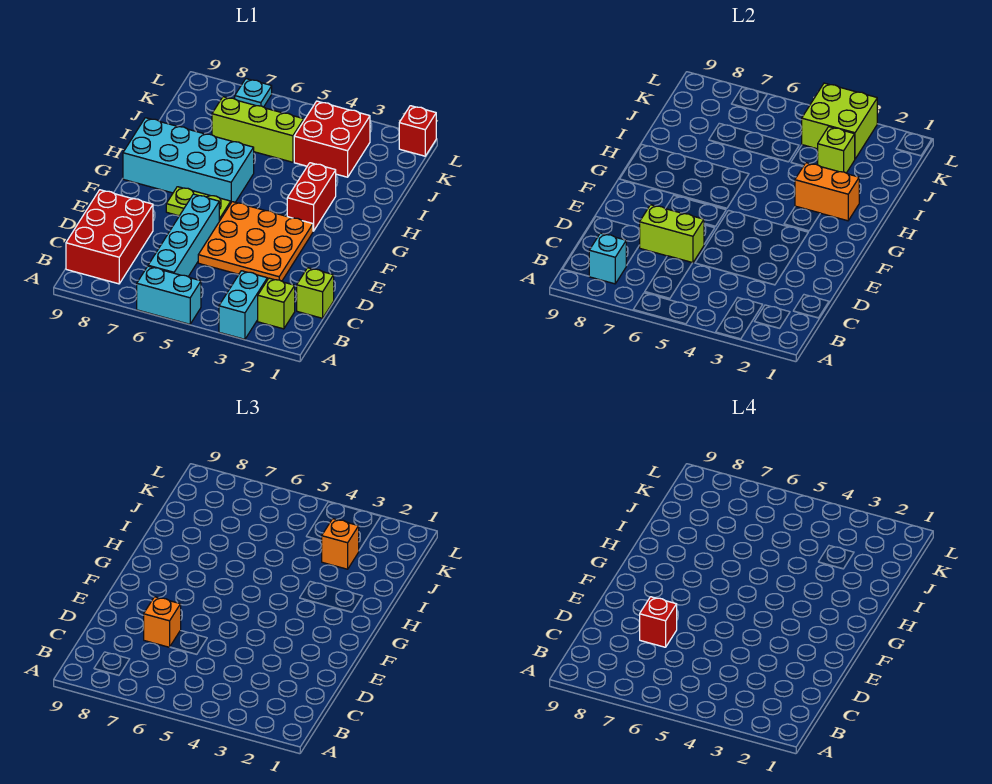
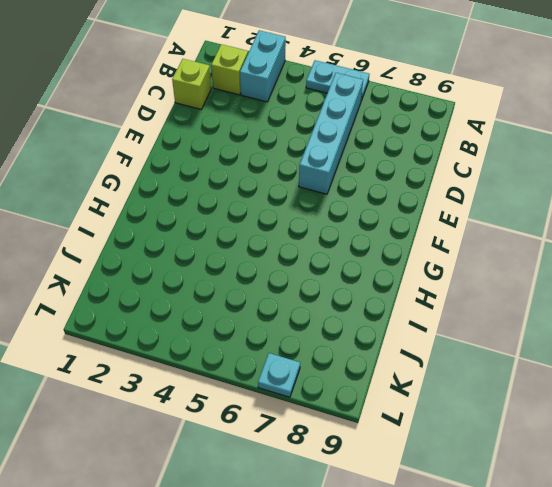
cyan 1x2 plate [306,60,370,101] -> cyan 1x2 brick [137,266,201,324]
none -> red 2x3 brick [66,190,153,284]
none -> orange 3x3 plate [198,202,313,281]
none -> lime 1x2 plate [166,187,231,221]

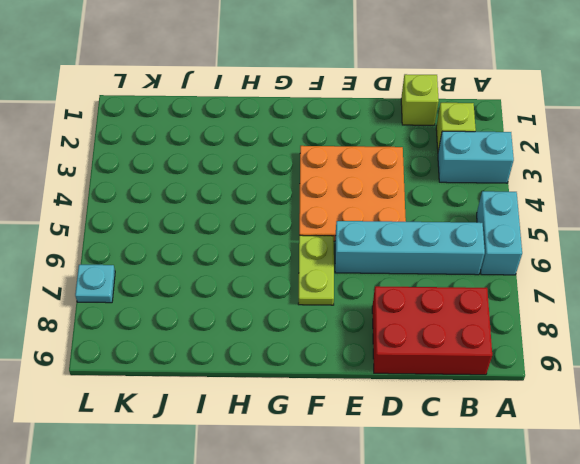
none -> red 1x2 brick [287,163,336,231]
none -> cyan 2x4 brick [123,118,254,202]
none -> red 2x2 brick [294,101,370,177]

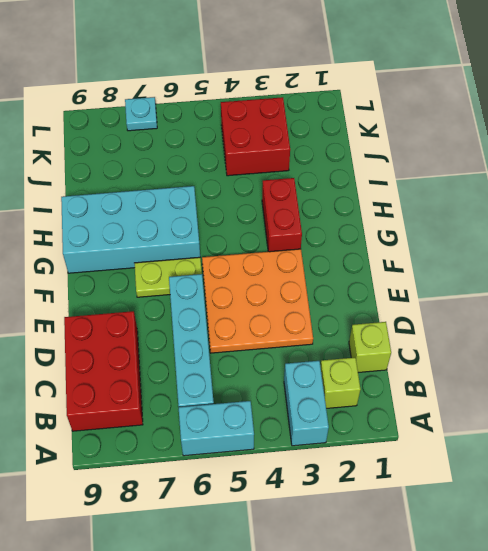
none -> lime 1x3 brick [212,97,304,162]
none -> red 1x1 brick [399,106,436,156]
none -> cyan 1x1 brick [589,233,626,284]

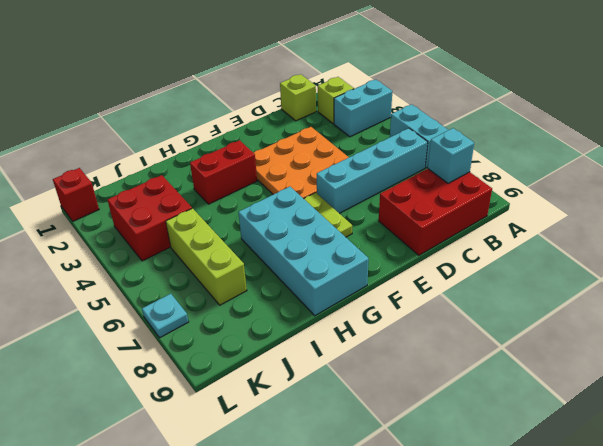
none -> lime 1x2 brick [640,205,704,263]
none -> orange 1x2 brick [795,163,859,221]
none -> lime 1x1 brick [818,127,855,173]

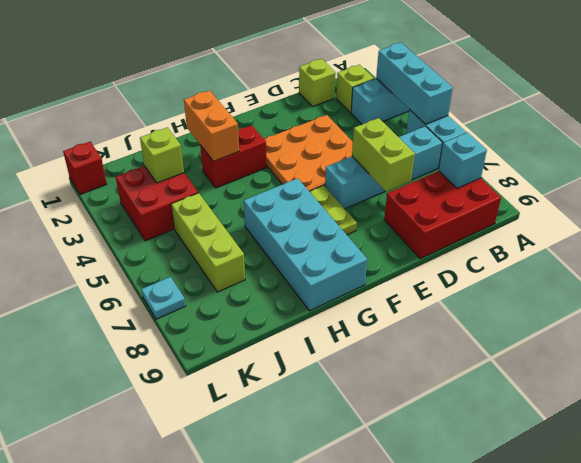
cyan 1x3 brick [376,43,453,124] -> none
none -> lime 2x2 brick [802,83,877,159]
none -> orange 1x1 brick [144,597,181,647]
none -> orange 1x1 brick [322,519,359,569]

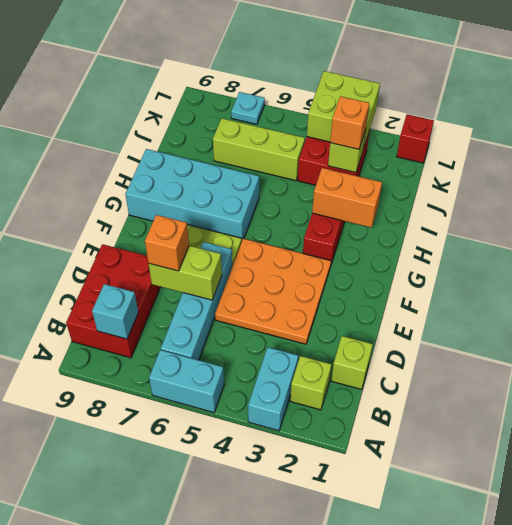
none -> red 1x1 brick [640,597,677,647]

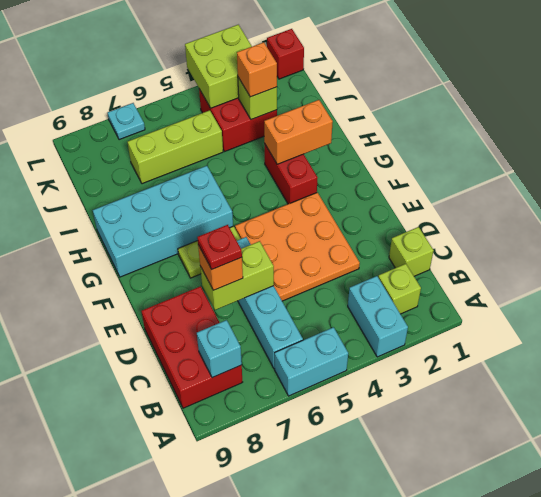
red 1x1 plate [197,225,242,269] -> red 1x1 brick [640,597,677,647]

